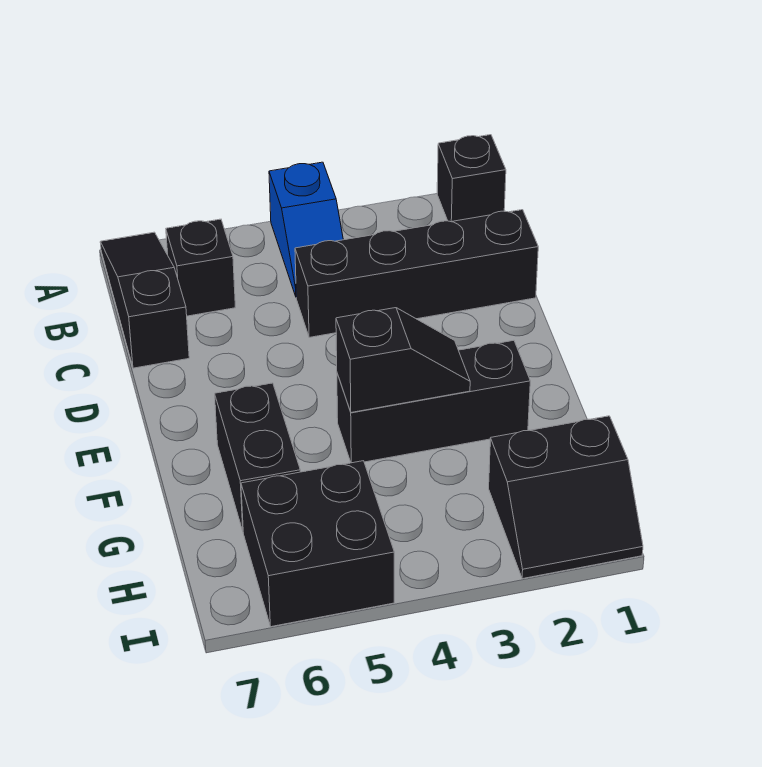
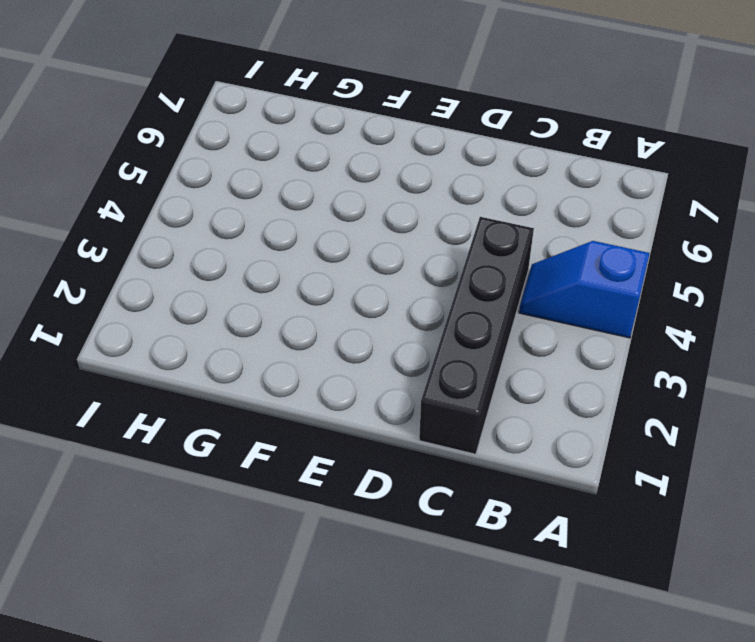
none -> black 1x1 brick [437,135,506,222]
none -> black 1x3 slope [100,232,189,368]

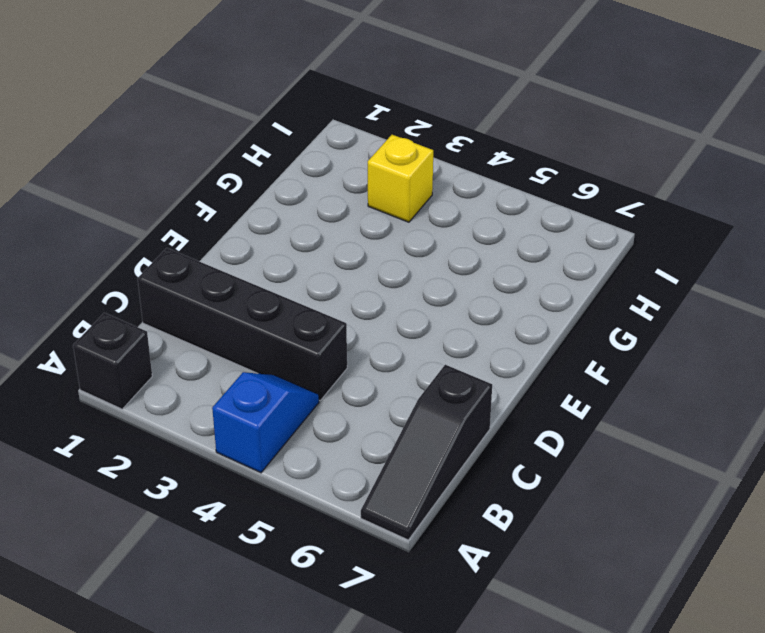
yellow 1x1 brick [368,135,433,222] -> none
none -> black 1x1 brick [166,219,235,316]
none -> black 1x3 brick [337,340,530,463]

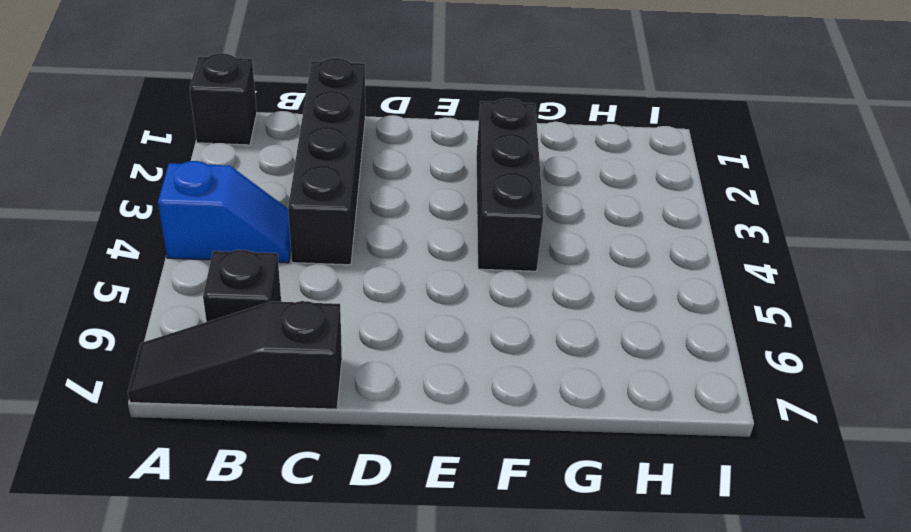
none -> black 1x2 brick [215,383,300,530]
none -> black 2x2 slope [489,416,643,579]

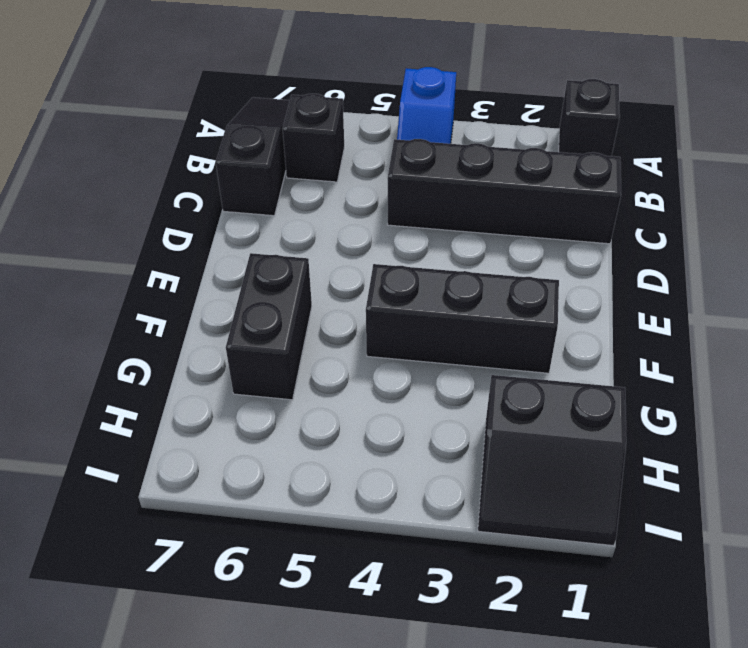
none -> black 2x2 brick [241,461,394,627]
none -> black 1x2 slope [336,308,470,412]

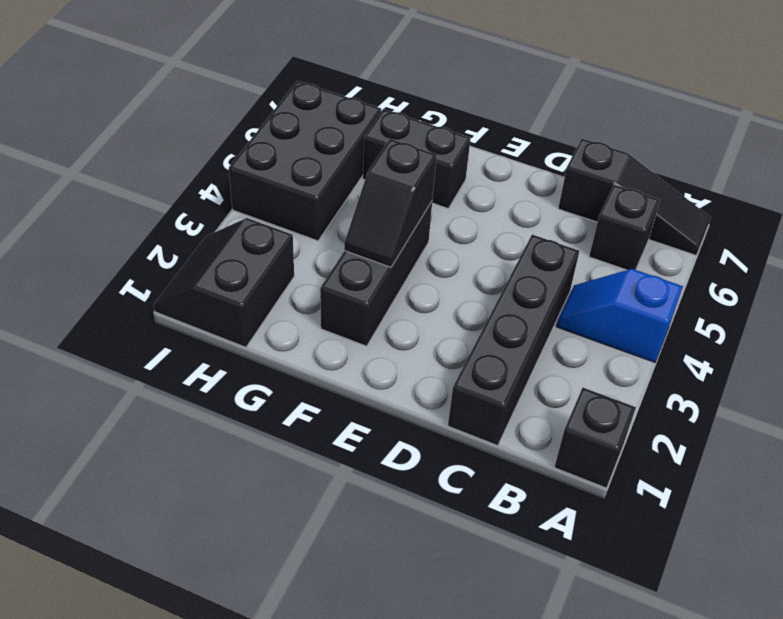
black 2x3 brick [229,81,381,241] -> black 2x2 brick [241,461,394,627]

